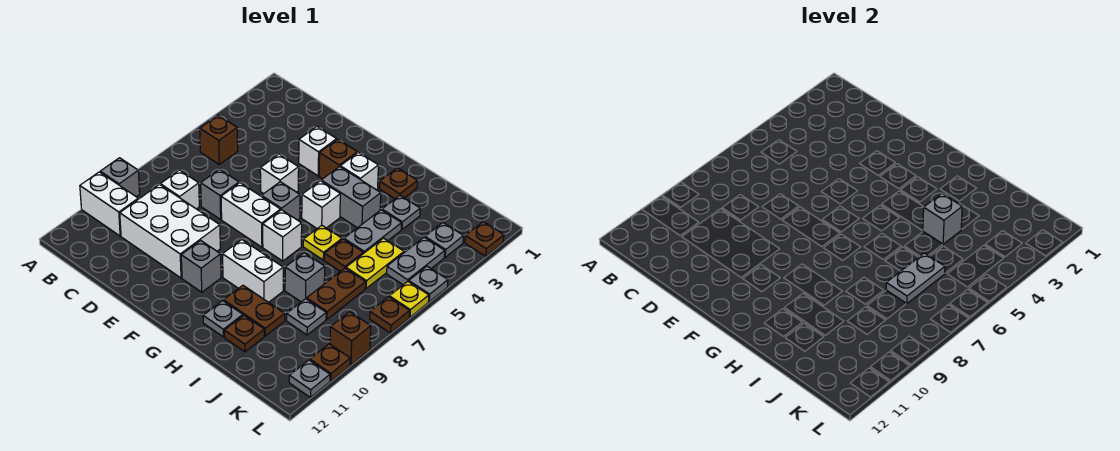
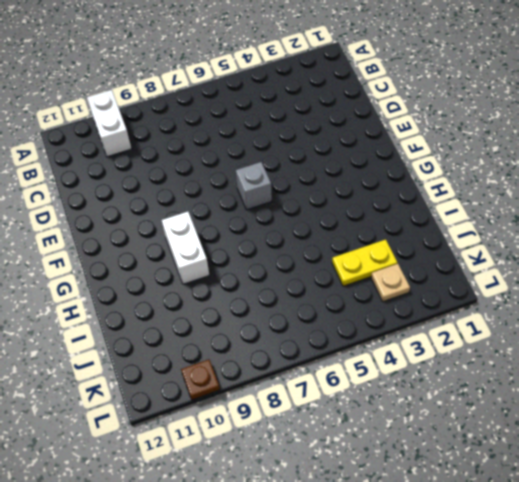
yellow 1x2 plate [332,240,397,286] -> yellow 1x2 plate moved to [346,238,404,288]
tan 1x1 plate [371,264,410,302] -> grey 1x1 plate [425,223,463,257]
none -> grey 1x1 brick [100,158,140,197]
none -> brown 1x1 brick [200,115,238,164]
none -> white 1x1 brick [160,170,199,209]
none -> white 2x3 brick [120,184,220,278]

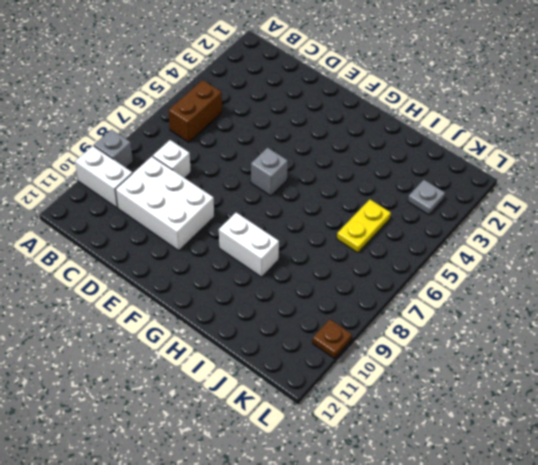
brown 1x2 brick [169,80,222,142] -> brown 1x1 brick [200,115,238,164]
none -> grey 1x1 brick [201,169,239,219]
none -> white 1x1 brick [299,127,337,176]
none -> white 1x1 brick [260,154,299,194]
none -> white 1x2 brick [221,183,280,247]

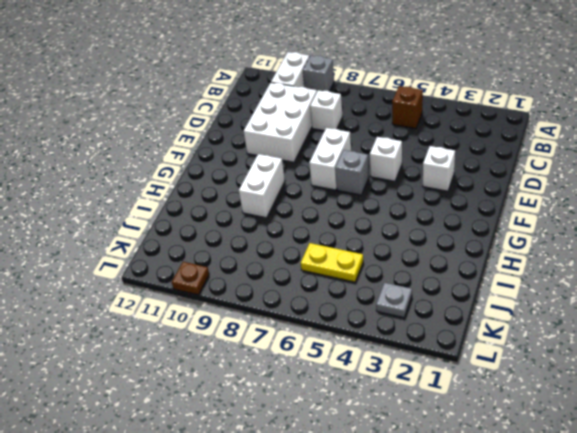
none -> grey 1x1 brick [201,169,239,219]
none -> brown 1x1 brick [319,139,357,179]
none -> grey 1x1 brick [181,240,221,292]
none -> white 1x1 brick [340,153,378,190]

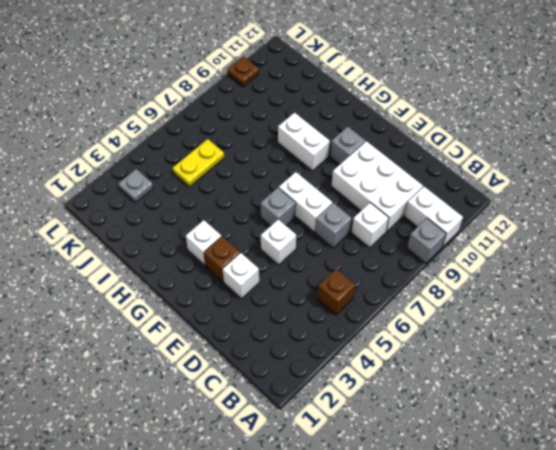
none -> grey 1x2 brick [321,166,381,228]
none -> white 1x1 brick [302,181,340,228]
none -> white 1x1 brick [263,210,302,261]
none -> brown 1x1 plate [379,168,417,199]

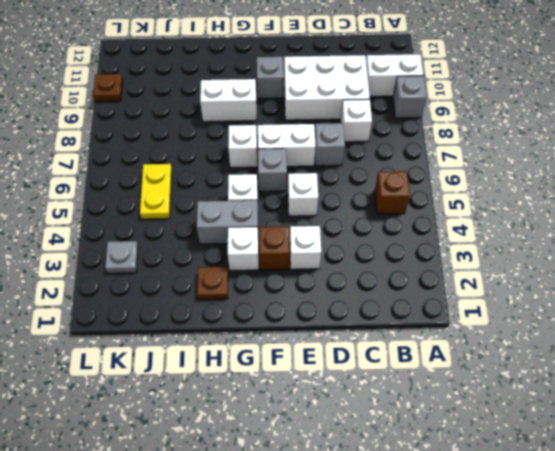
none -> yellow 1x1 plate [303,225,342,260]
none -> brown 1x2 plate [224,285,285,336]
none -> grey 1x1 plate [203,301,243,337]
none -> grey 1x1 plate [382,196,420,229]

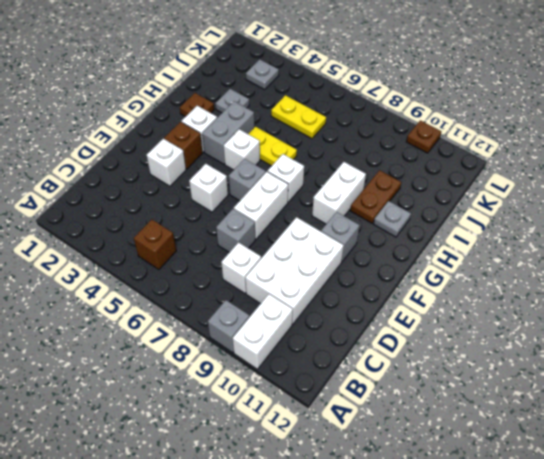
yellow 1x2 plate [249,127,297,166] -> yellow 1x1 plate [303,225,342,260]
none -> grey 1x2 plate [344,210,401,254]
none -> brown 1x1 plate [324,239,363,271]
none -> grey 1x1 brick [285,253,325,302]
none -> brown 1x1 plate [224,315,264,352]

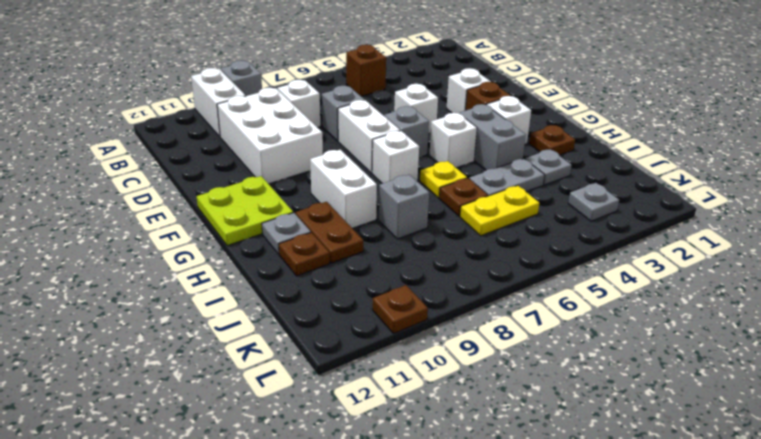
lime 2x2 plate [197,176,293,246] -> none
none -> grey 1x1 brick [181,240,221,292]
none -> brown 1x2 plate [307,268,366,319]
none -> grey 1x1 plate [287,299,326,335]
none -> grey 1x2 plate [387,237,445,285]

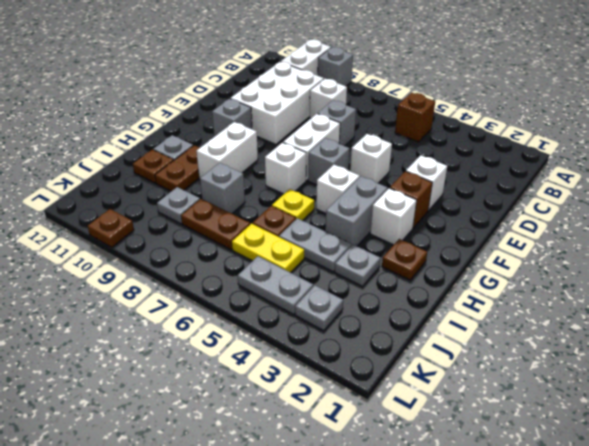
none -> brown 1x1 plate [465,222,504,256]
none -> grey 1x1 plate [409,266,448,302]
none -> yellow 1x1 plate [389,282,429,317]
none -> brown 1x1 plate [370,297,409,333]

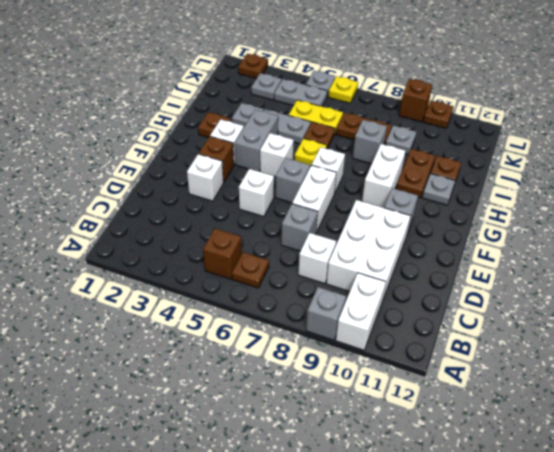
brown 1x1 plate [232,252,269,288] -> brown 1x1 plate moved to [370,297,409,333]
none -> grey 1x1 plate [289,360,330,398]
none -> grey 1x1 brick [923,194,962,244]
none -> grey 1x2 plate [886,253,945,304]

